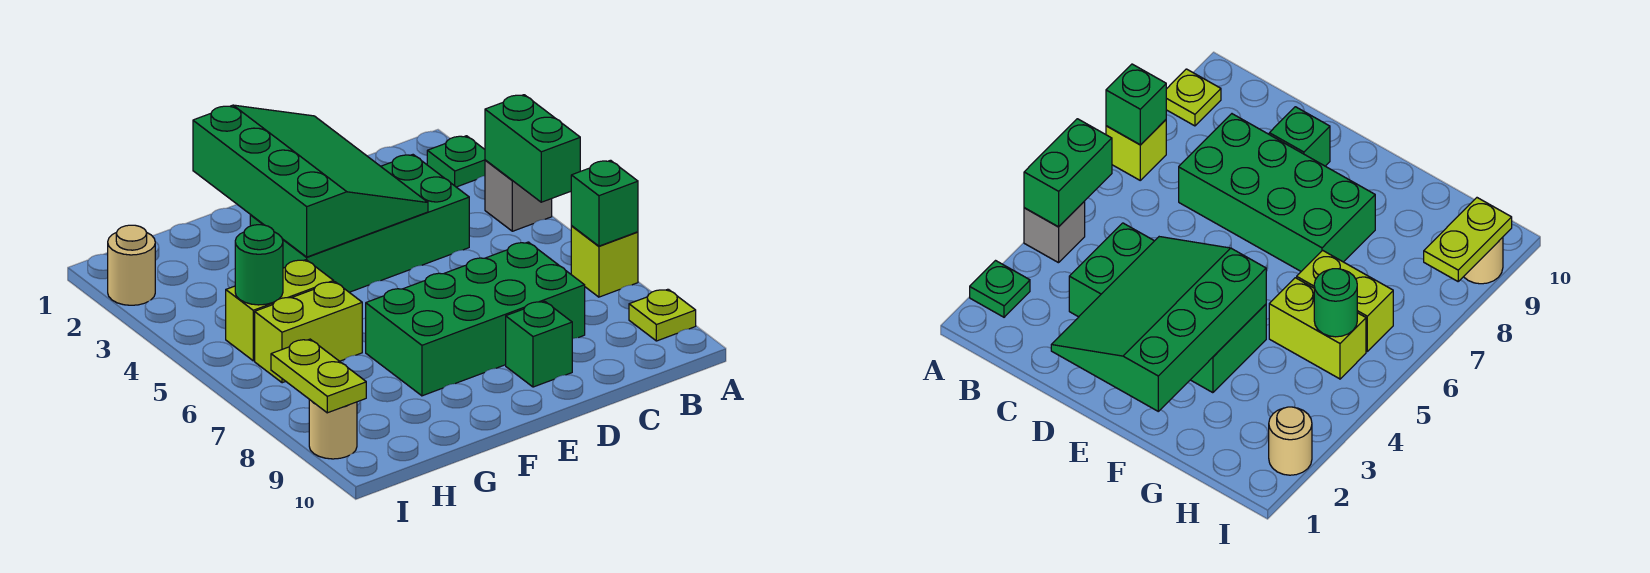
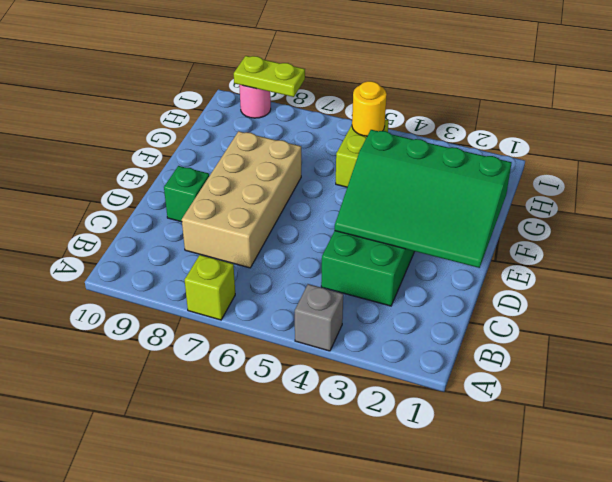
tan 2x4 brick [182,131,301,268] -> green 2x4 brick [366,242,585,396]
yellow 1x1 round brick [352,81,387,136] -> green 1x1 round brick [235,225,283,305]
pink 1x1 round brick [239,85,271,118] -> tan 1x1 round brick [309,399,357,459]
none -> green 1x1 plate [427,136,485,187]
none -> lime 1x1 plate [629,289,696,341]
none -> lime 1x2 brick [255,282,362,383]

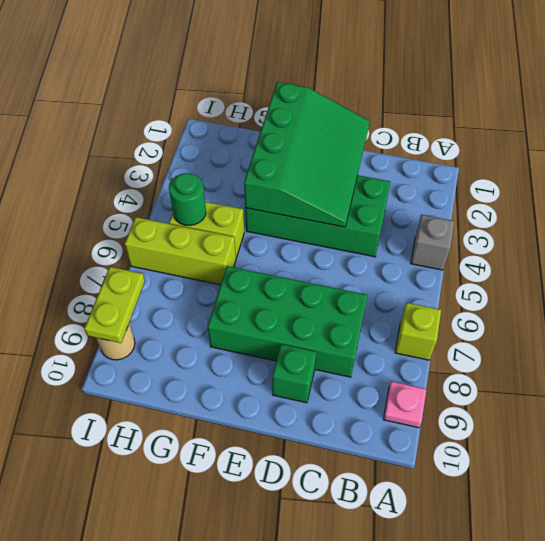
pink 1x1 plate [383,381,427,428] -> lime 1x1 plate [629,289,696,341]
lime 1x3 brick [125,217,236,285] -> lime 1x2 brick [255,282,362,383]
none -> green 1x1 plate [427,136,485,187]
none -> tan 1x1 round brick [108,225,155,305]
none -> green 1x2 brick [485,95,580,202]

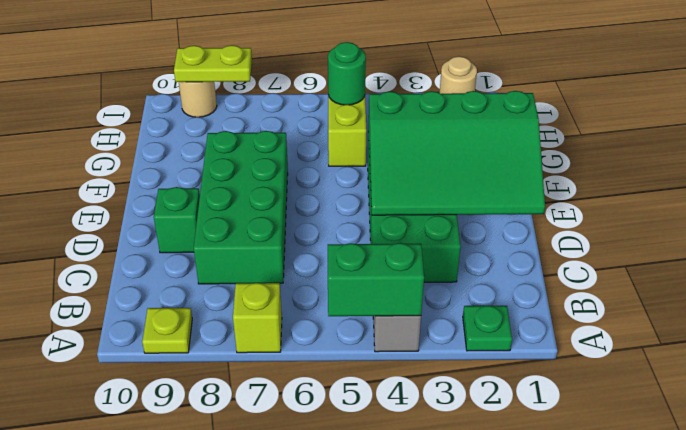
none -> lime 1x2 brick [255,282,362,383]
none -> green 1x1 brick [571,160,638,246]

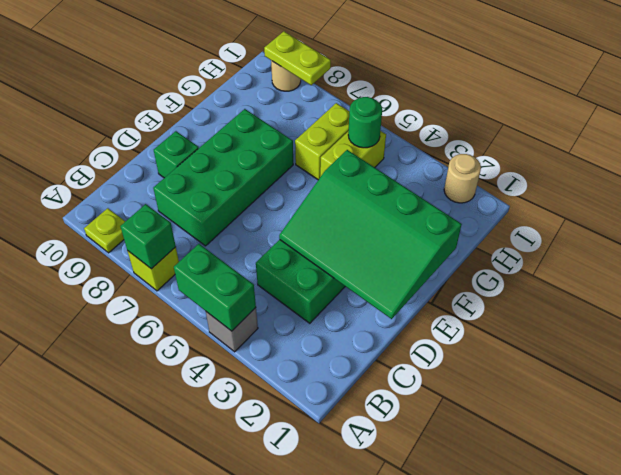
none -> green 1x1 plate [427,136,485,187]

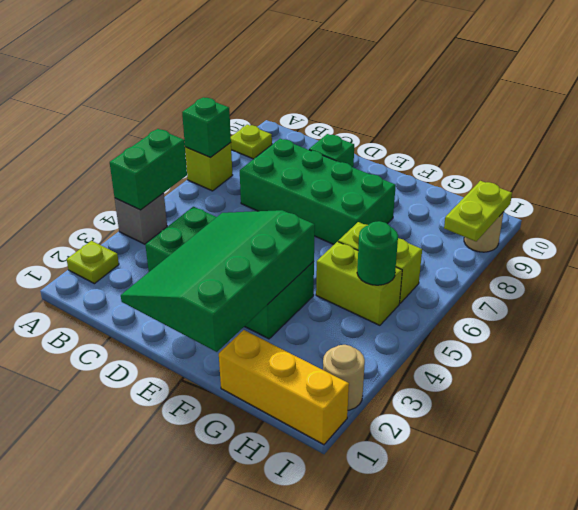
lime 1x1 plate [67,241,119,284] -> green 1x1 plate [427,136,485,187]
yellow 1x3 brick [219,330,349,445] -> none

